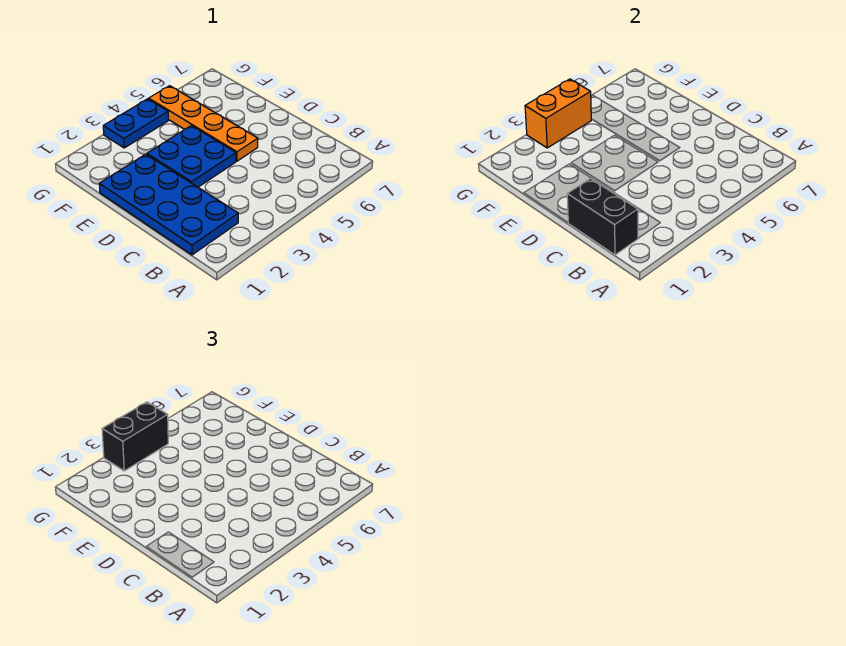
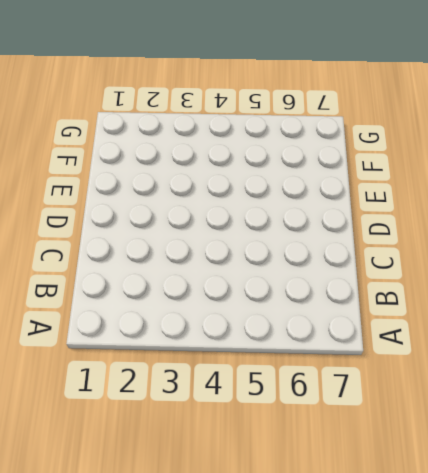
none -> blue 2x4 plate [99,154,238,255]
none -> blue 2x2 plate [147,126,236,187]

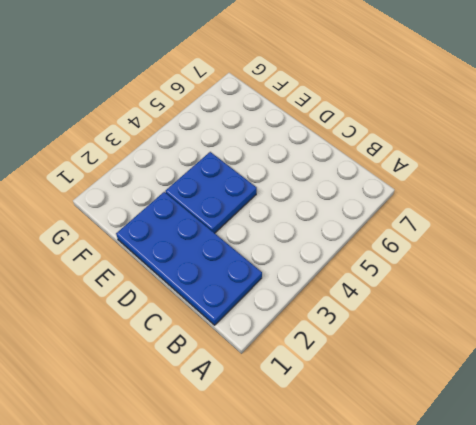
none -> orange 1x4 plate [149,86,258,161]
none -> blue 1x2 plate [103,99,168,148]

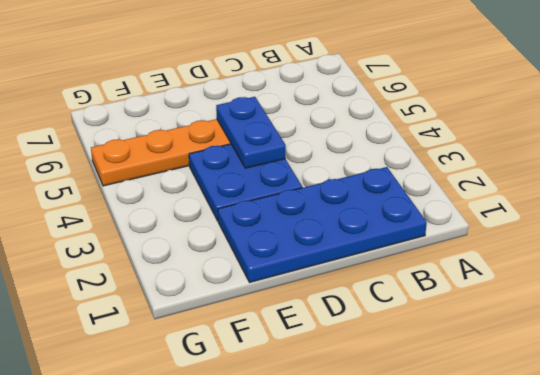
blue 1x2 plate [216,97,286,168] -> blue 1x2 plate moved to [103,99,168,148]
none -> black 1x2 brick [567,179,638,255]
none -> orange 1x2 brick [525,79,591,148]

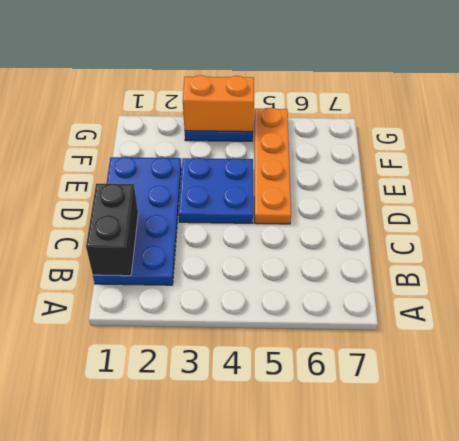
none -> black 1x2 brick [102,402,168,471]

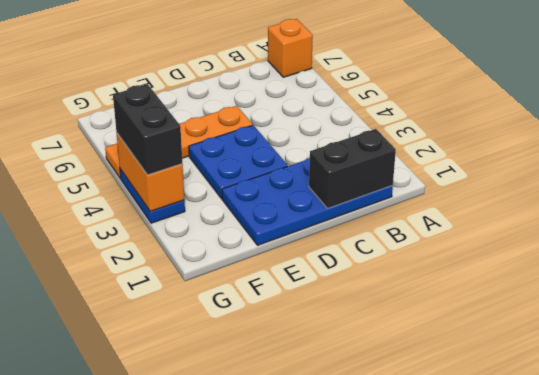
orange 1x1 brick [268,19,313,77] -> none

